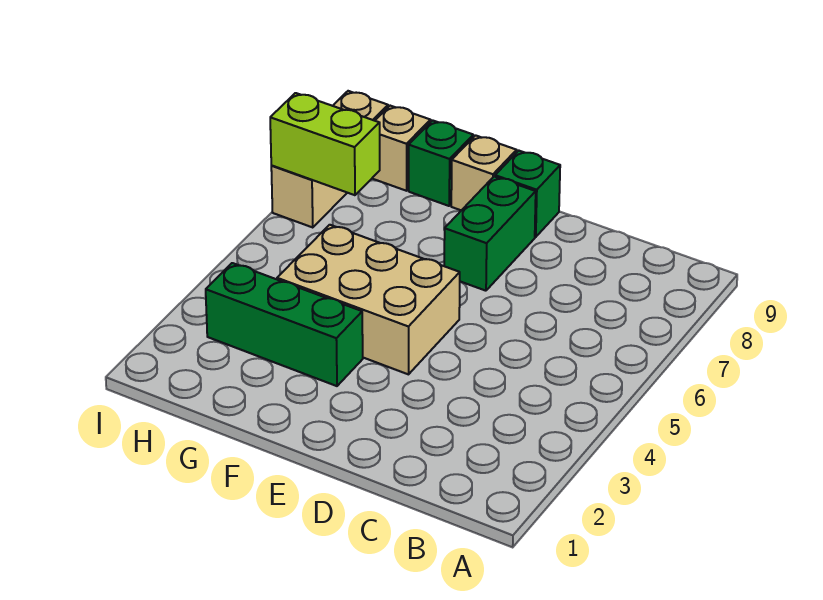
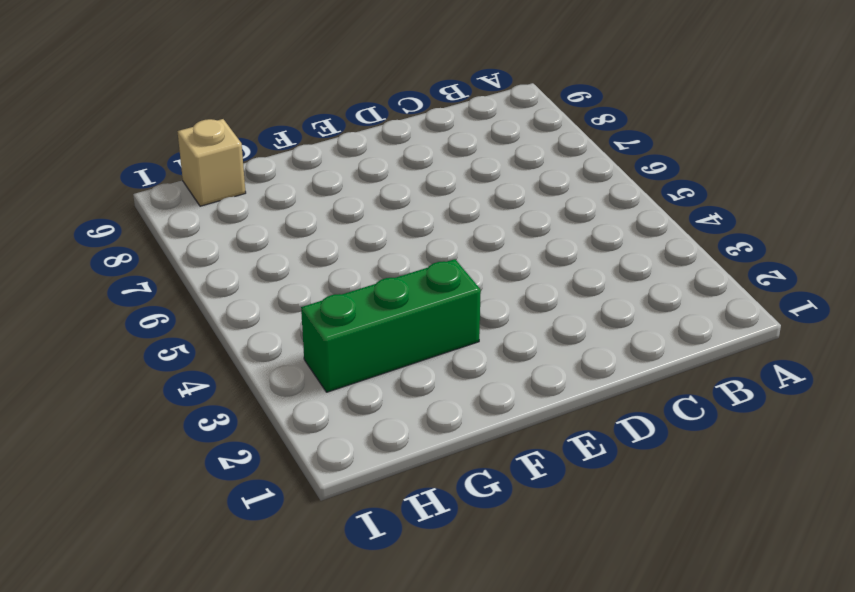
none -> tan 2x3 brick [277,225,460,374]
none -> green 1x2 brick [444,177,536,291]

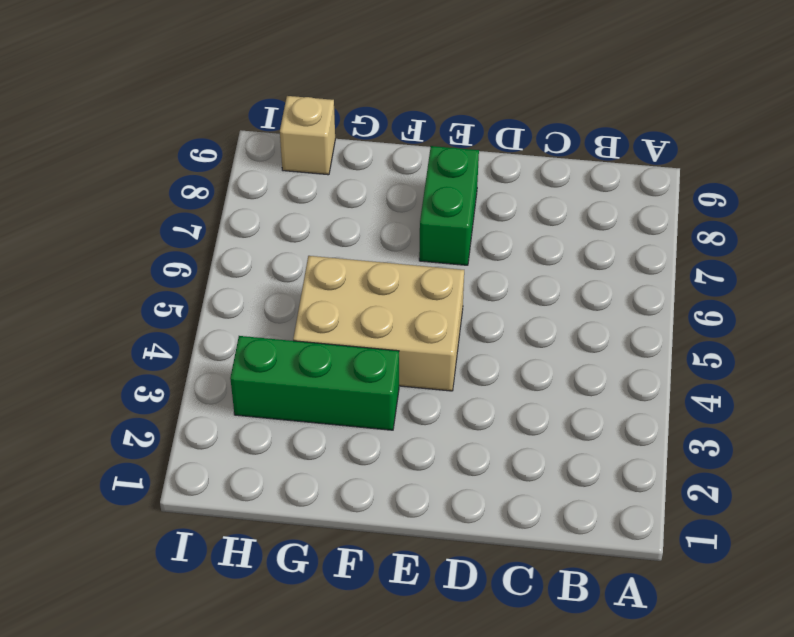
none -> green 1x1 brick [495,151,560,237]
none -> tan 1x1 brick [451,135,517,210]

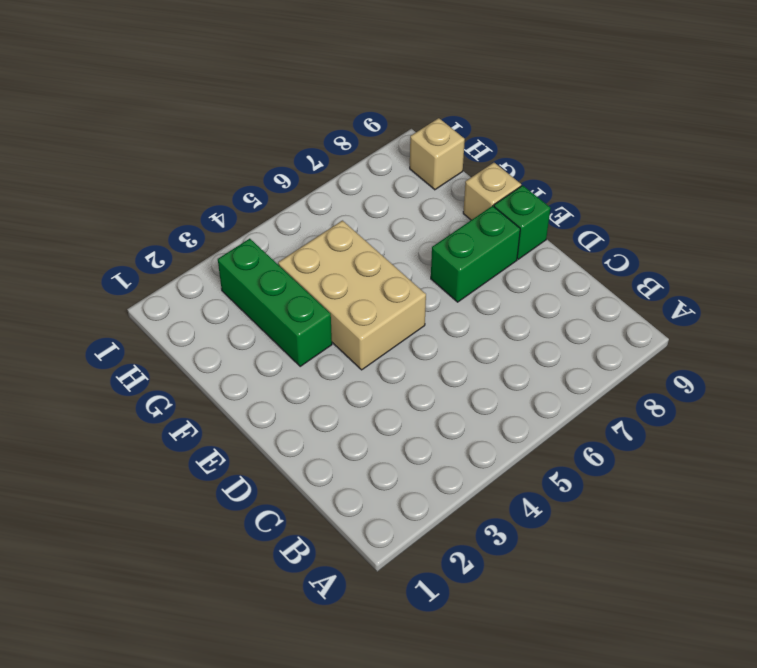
none -> green 1x1 brick [409,120,473,206]
none -> tan 1x3 brick [271,91,388,228]

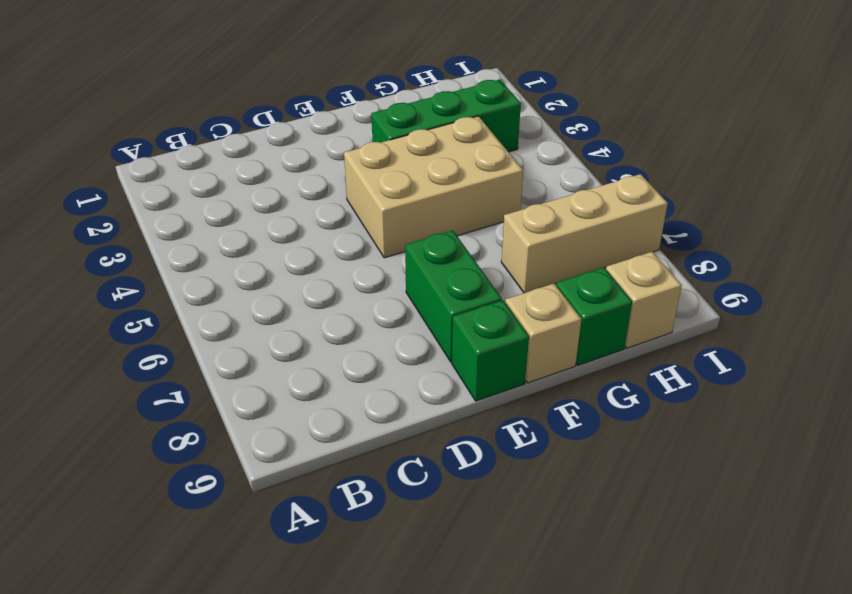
tan 1x3 brick [501,174,668,293] -> tan 1x3 brick turned to [271,91,388,228]
none -> lime 1x2 brick [270,93,380,195]

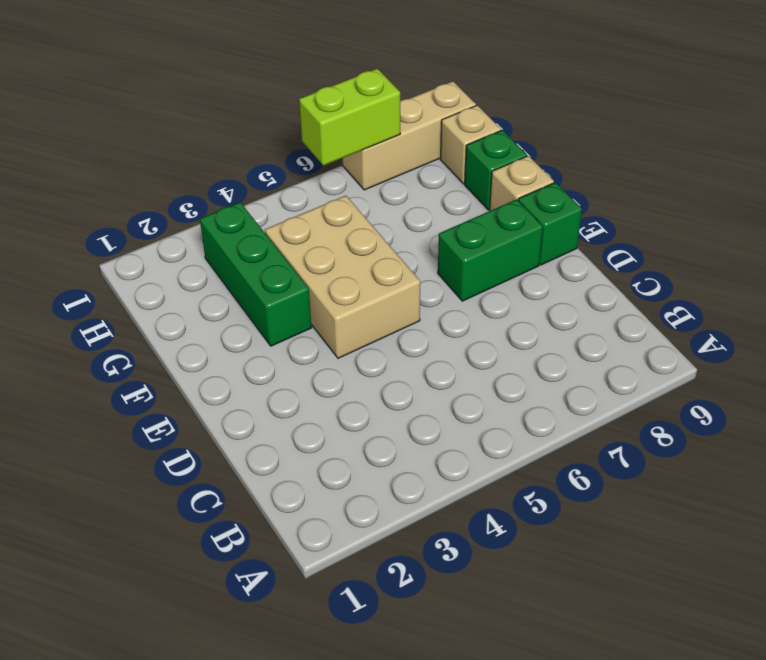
lime 1x2 brick [299,69,400,166] -> lime 1x2 brick turned to [270,93,380,195]

